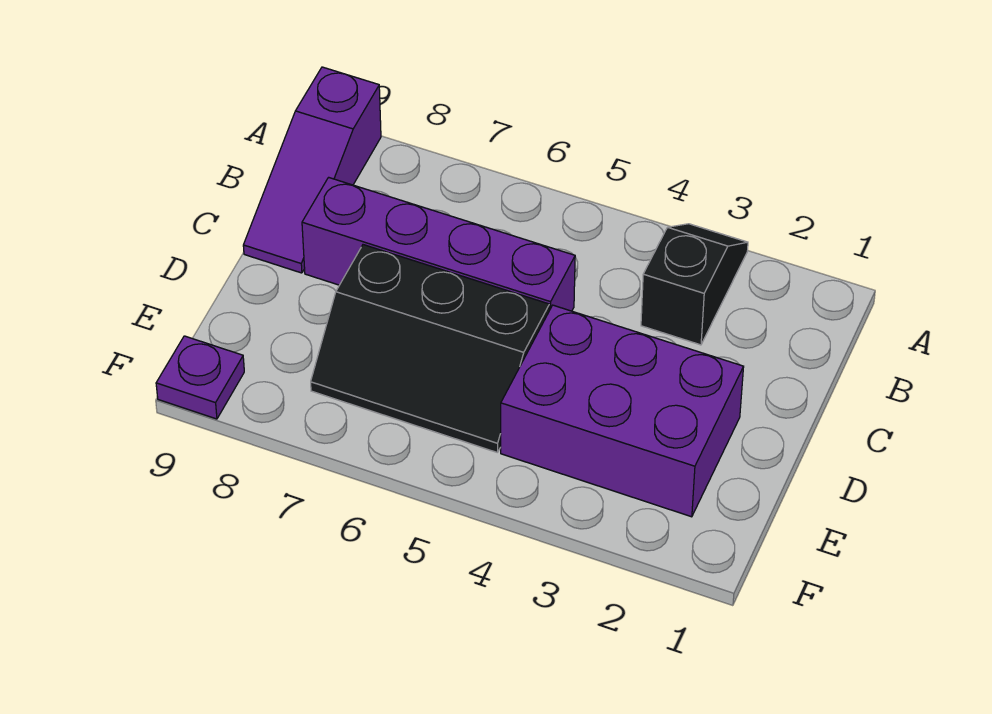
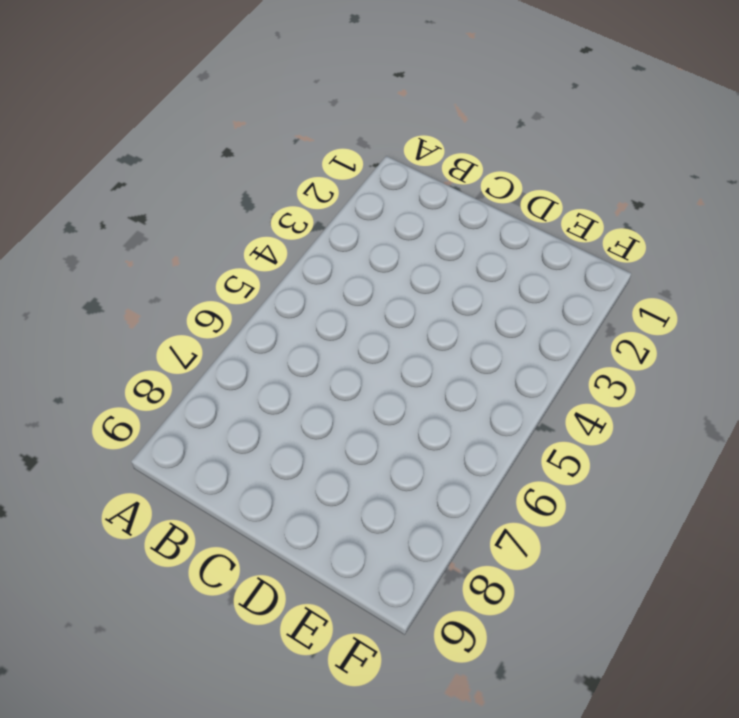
none -> black 1x2 slope [641,224,748,345]
none -> purple 1x3 slope [243,67,381,273]

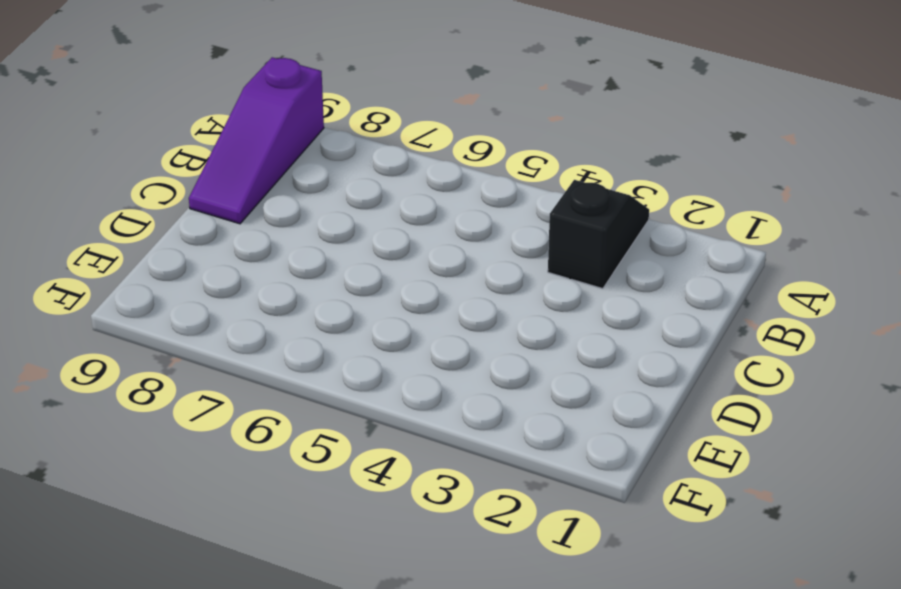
none -> purple 1x4 brick [302,177,575,311]
none -> purple 2x3 brick [501,305,744,517]

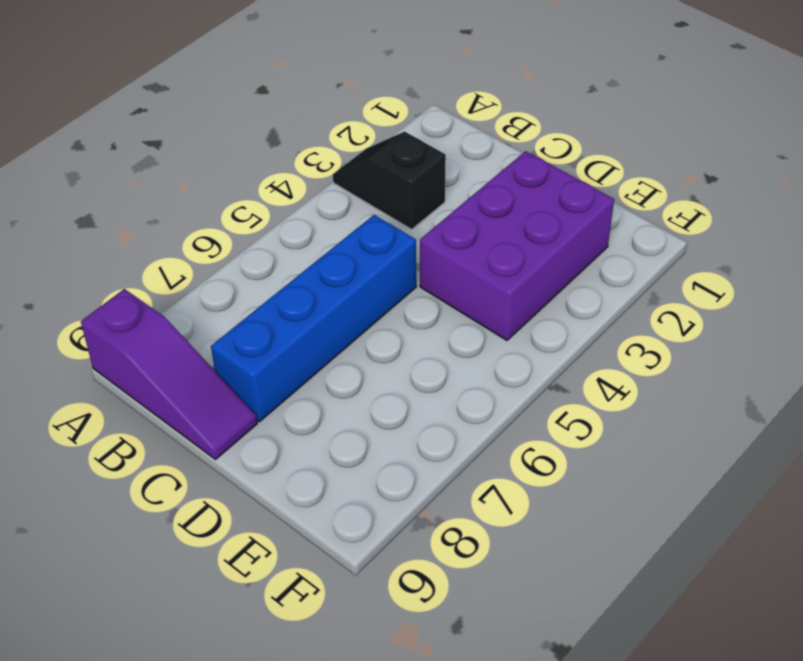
blue 1x4 brick [211,215,416,422] -> purple 1x4 brick [302,177,575,311]
none -> black 2x3 slope [311,245,549,453]
none -> purple 1x1 plate [156,336,244,419]

